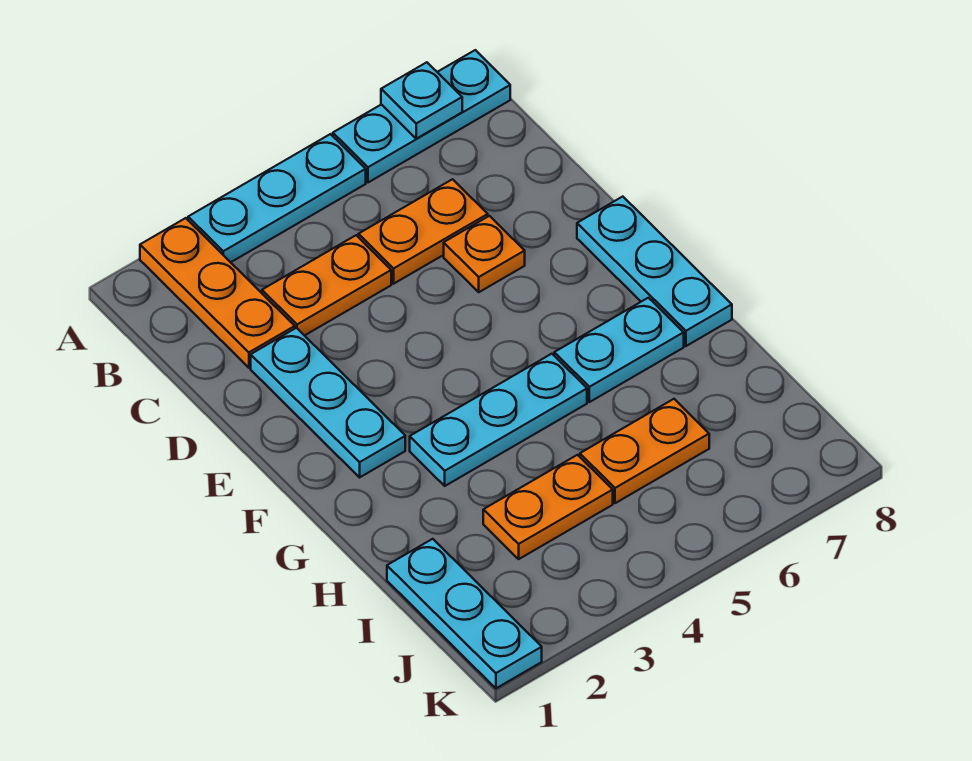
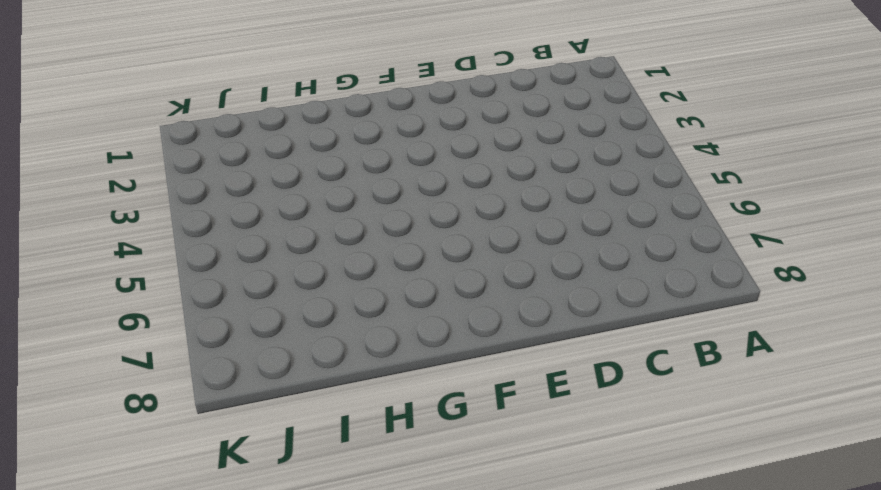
none -> orange 1x3 plate [140,218,295,368]
none -> cyan 1x3 plate [188,134,366,262]
none -> cyan 1x3 plate [333,50,510,182]

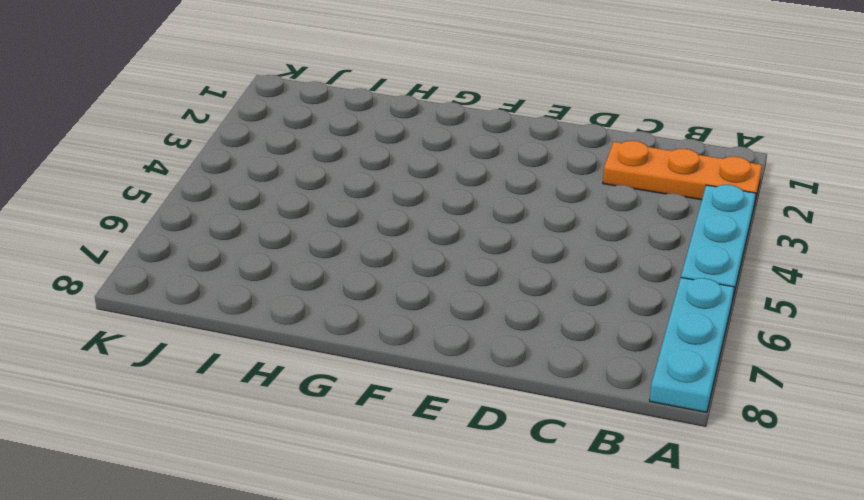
none -> orange 1x2 plate [262,235,391,336]
none -> orange 1x2 plate [358,179,488,284]
none -> cyan 1x3 plate [251,328,405,477]

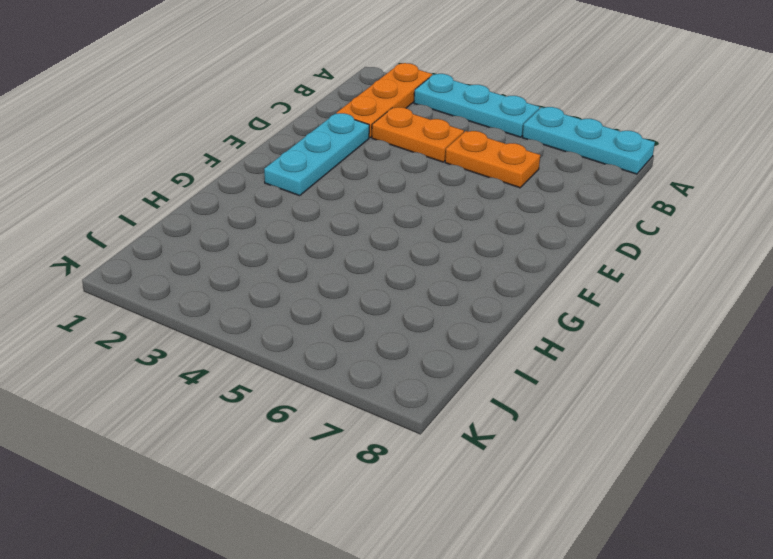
none -> orange 1x1 plate [444,216,525,292]
none -> cyan 1x3 plate [577,197,732,346]
none -> cyan 1x3 plate [410,354,587,486]

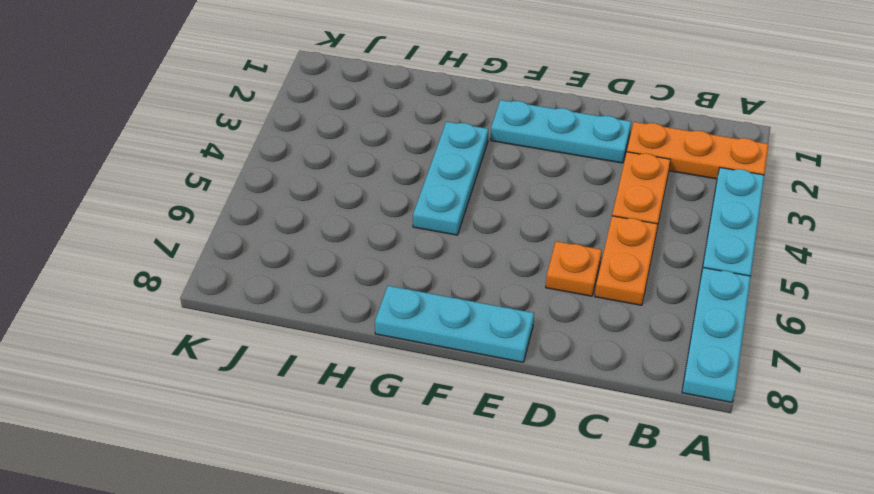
none -> cyan 1x2 plate [554,298,684,402]
none -> cyan 1x3 plate [387,539,542,688]
none -> orange 1x2 plate [483,455,613,559]

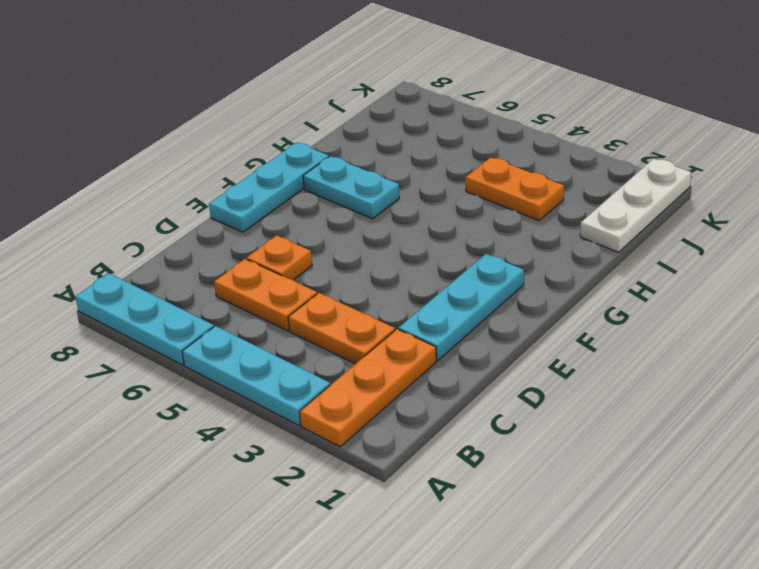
white 1x3 plate [580,159,691,252] -> cyan 1x3 plate [387,539,542,688]
none -> cyan 1x3 plate [410,354,587,486]
none -> orange 1x2 plate [580,399,709,503]
none -> cyan 1x1 plate [381,62,462,139]

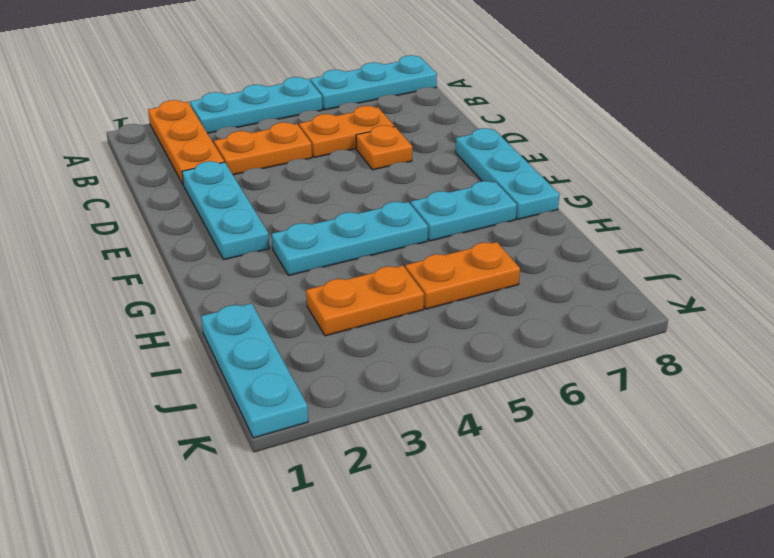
none -> cyan 1x1 plate [381,62,462,139]

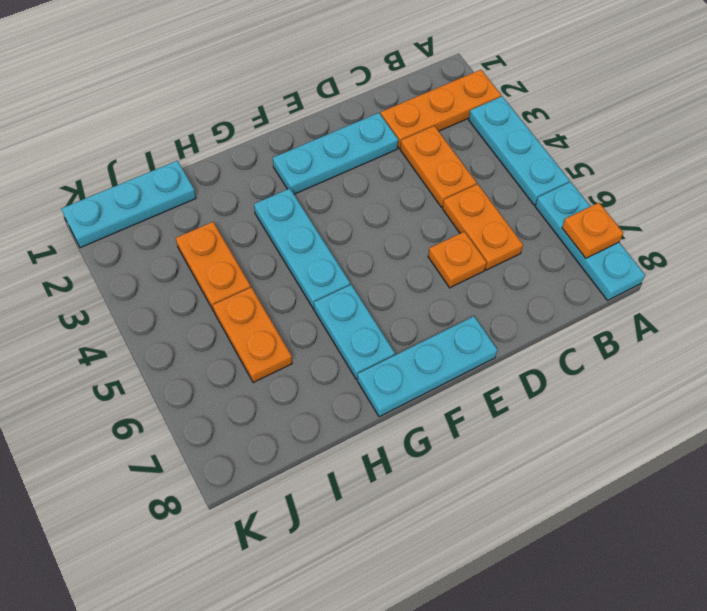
orange 1x1 plate [562,203,623,258] -> cyan 1x1 plate [381,62,462,139]

